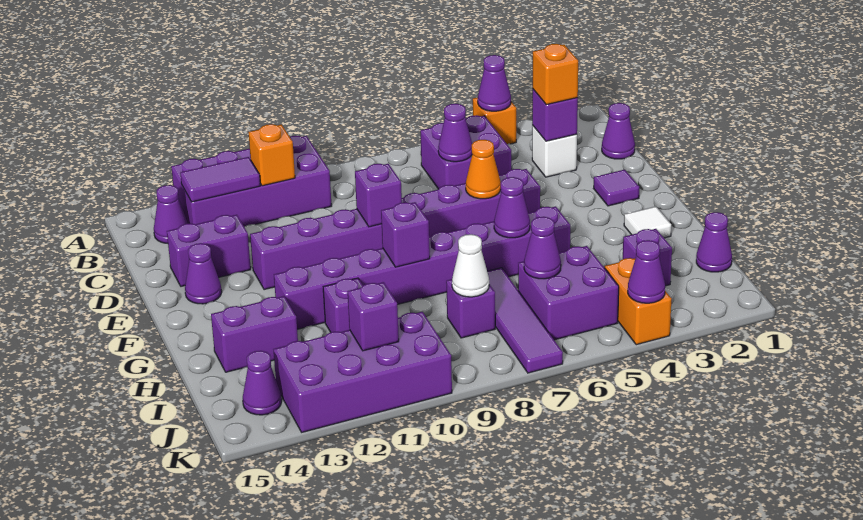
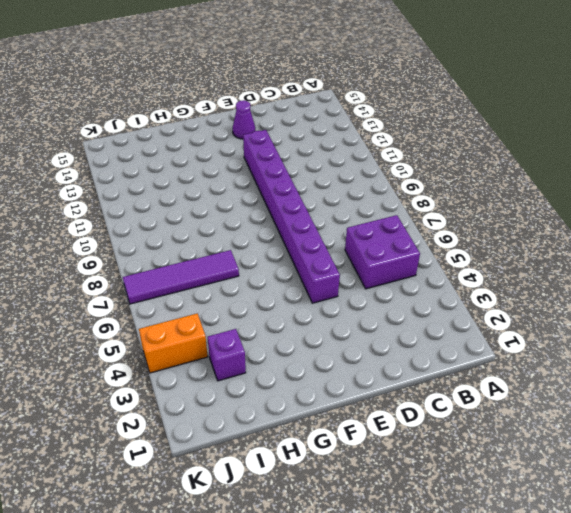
none -> orange 1x1 brick [473,97,516,144]
none -> purple 2x4 brick [171,136,332,226]
none -> purple 1x1 cone [154,185,188,243]
none -> purple 1x1 cone [602,103,635,159]

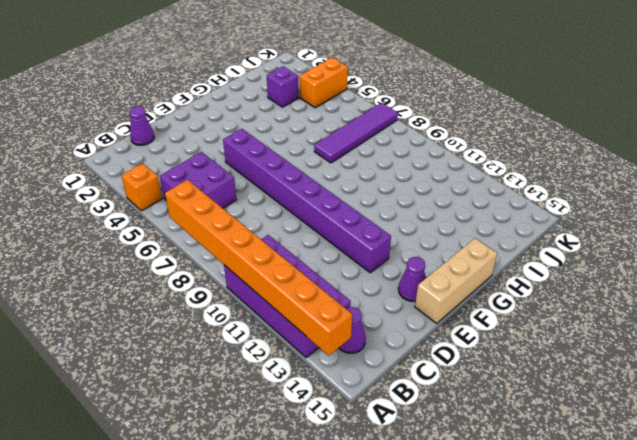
orange 1x8 brick [165,180,352,355] -> none
tan 1x3 brick [415,238,497,323] -> none
none -> white 1x1 brick [532,125,577,177]
none -> purple 1x2 brick [167,215,251,286]
none -> purple 1x1 tile [594,170,639,206]
none -> white 1x1 tile [624,206,671,238]

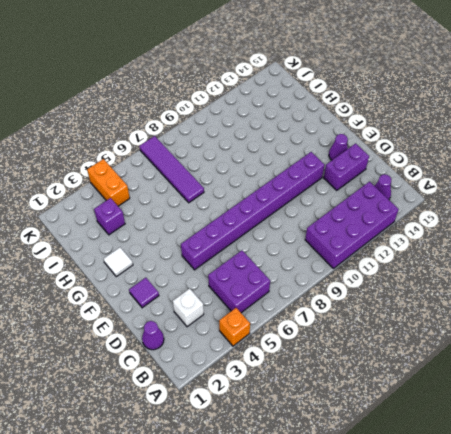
none -> purple 1x8 brick [274,206,570,329]
none -> purple 1x1 brick [323,278,363,332]
none -> purple 1x2 brick [211,296,298,372]
none -> purple 1x1 cone [696,212,732,272]

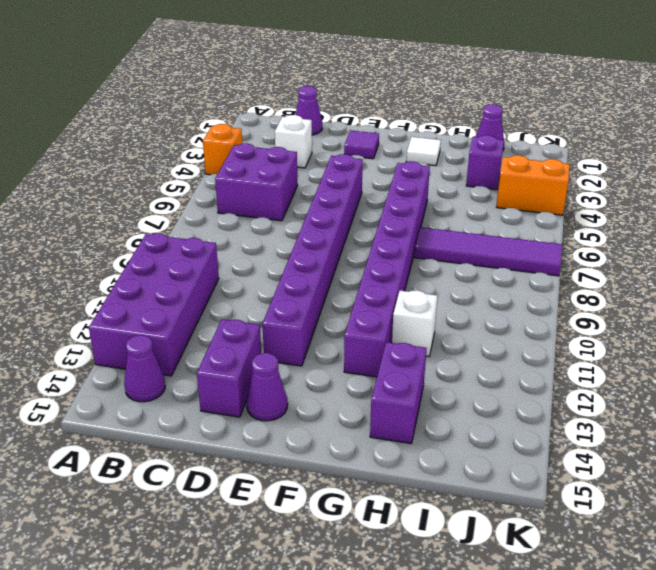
white 1x1 brick [392,290,437,356] -> purple 1x1 brick [323,278,363,332]
none -> purple 2x2 brick [518,246,619,340]
none -> purple 1x1 brick [446,279,495,338]
none -> purple 2x4 brick [274,312,452,432]
none -> purple 1x1 cone [243,351,281,415]

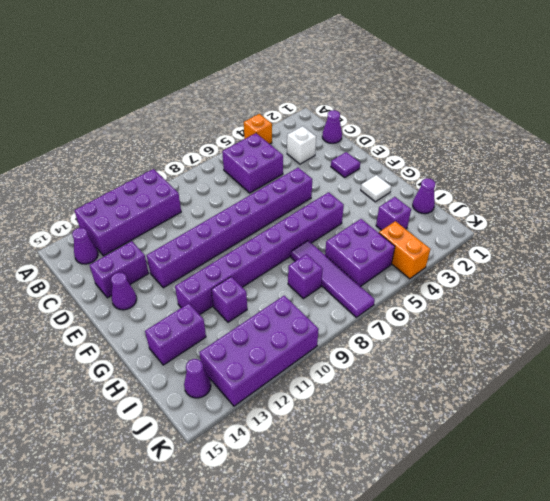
none -> purple 1x1 cone [478,55,511,111]
none -> orange 1x1 brick [248,124,295,186]
none -> purple 1x2 tile [180,157,260,202]
none -> purple 1x1 brick [532,89,578,141]

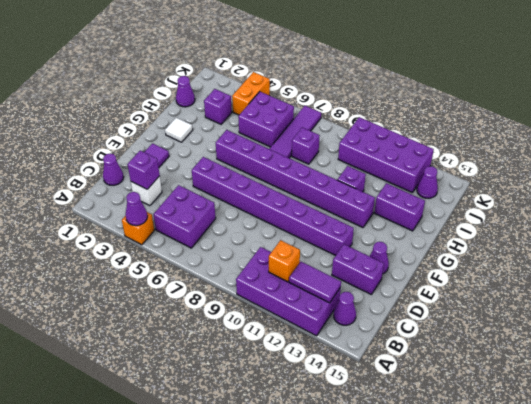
none -> purple 1x1 cone [438,104,472,162]
none -> orange 1x1 cone [466,140,501,199]
none -> purple 1x1 brick [355,164,402,227]
none -> purple 1x1 cone [494,177,530,238]

